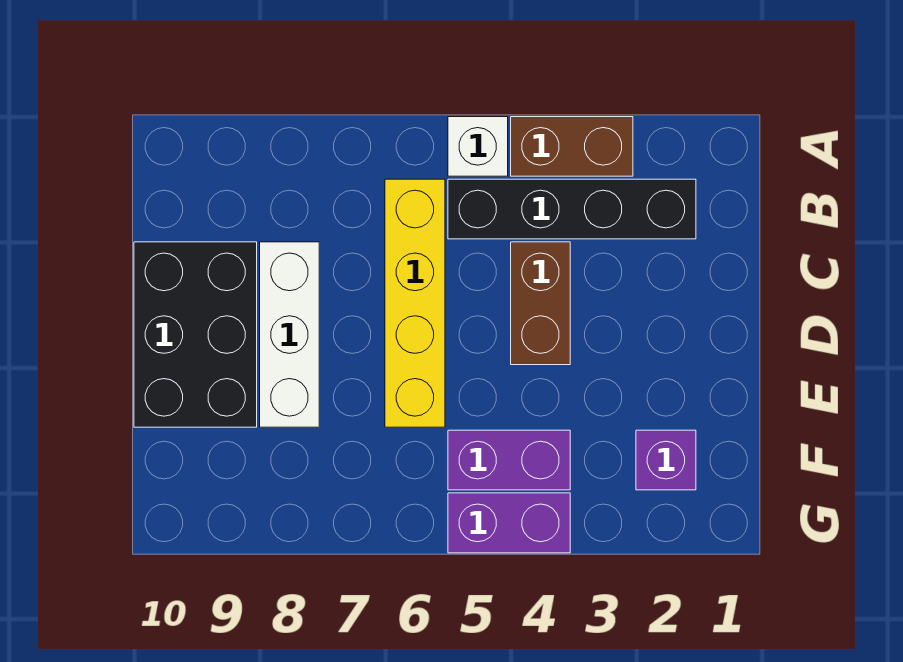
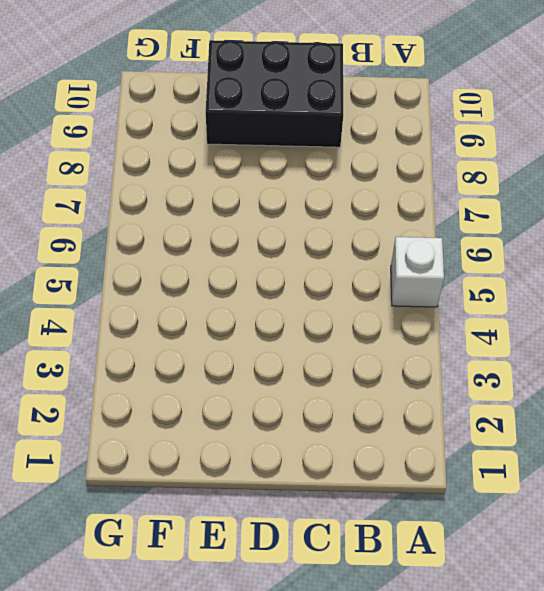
none -> brown 1x2 brick [511,117,633,176]
none -> black 1x4 brick [448,179,696,239]

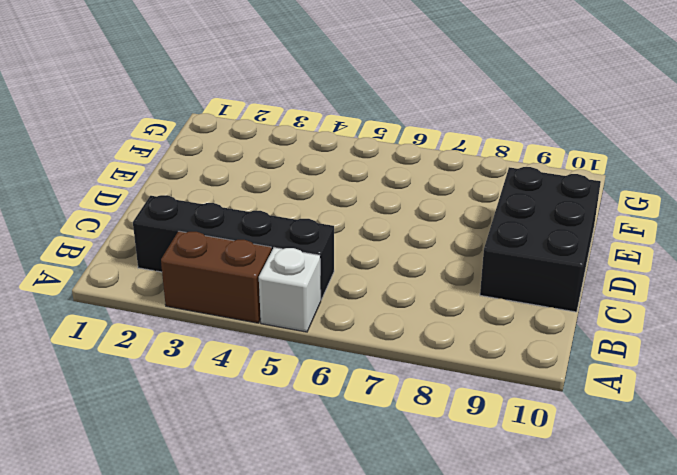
none -> yellow 1x4 brick [385,179,445,427]
none -> brown 1x2 brick [511,242,570,365]

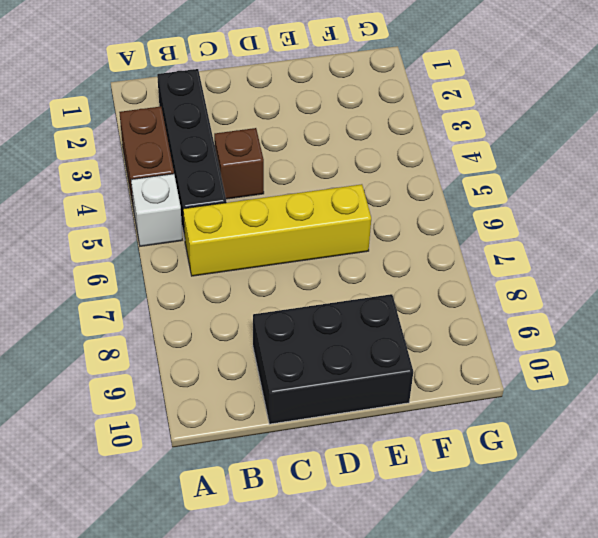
brown 1x1 brick [214,128,264,199] -> brown 1x2 brick [511,242,570,365]
none -> white 1x3 brick [260,242,319,427]
none -> purple 1x1 brick [636,430,696,490]

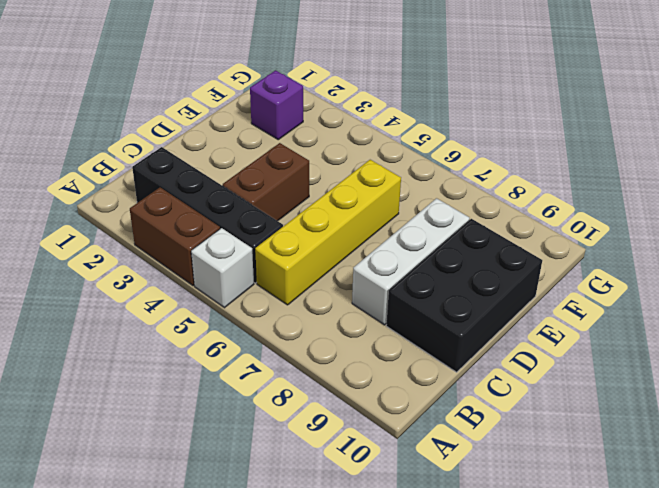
none -> purple 1x2 brick [448,430,570,490]
none -> purple 1x2 brick [448,493,570,553]

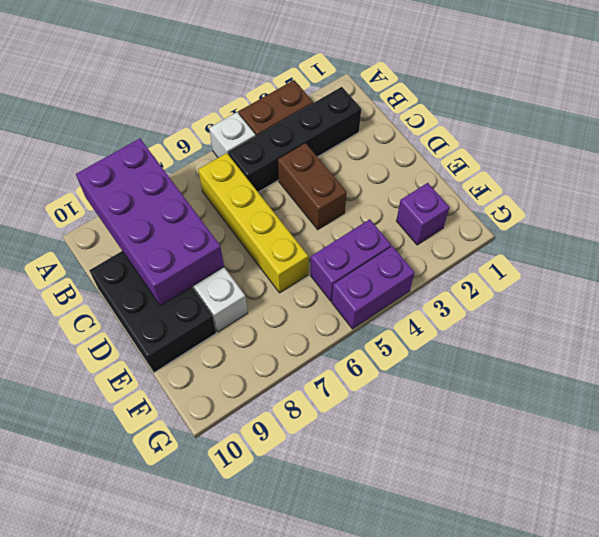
purple 2x4 brick [76,139,224,306] -> none

